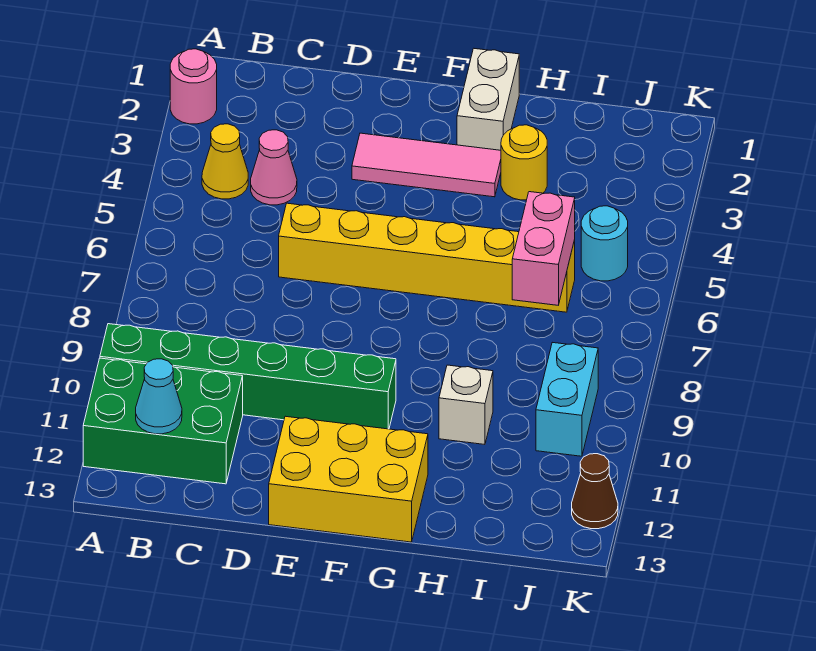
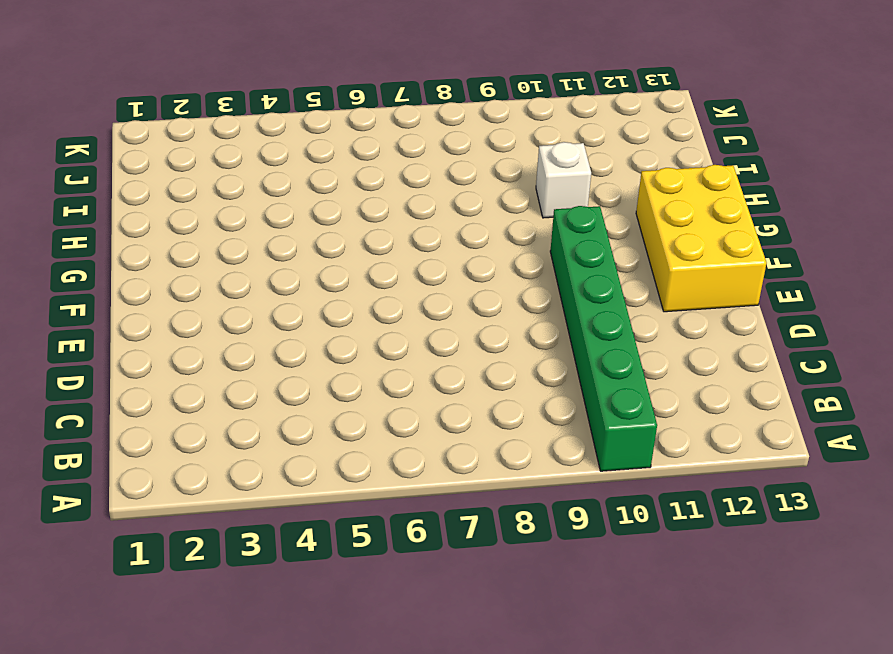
none -> pink 1x1 round brick [170,49,217,124]
none -> green 2x3 brick [83,358,243,484]
none -> yellow 1x1 cone [202,124,248,199]

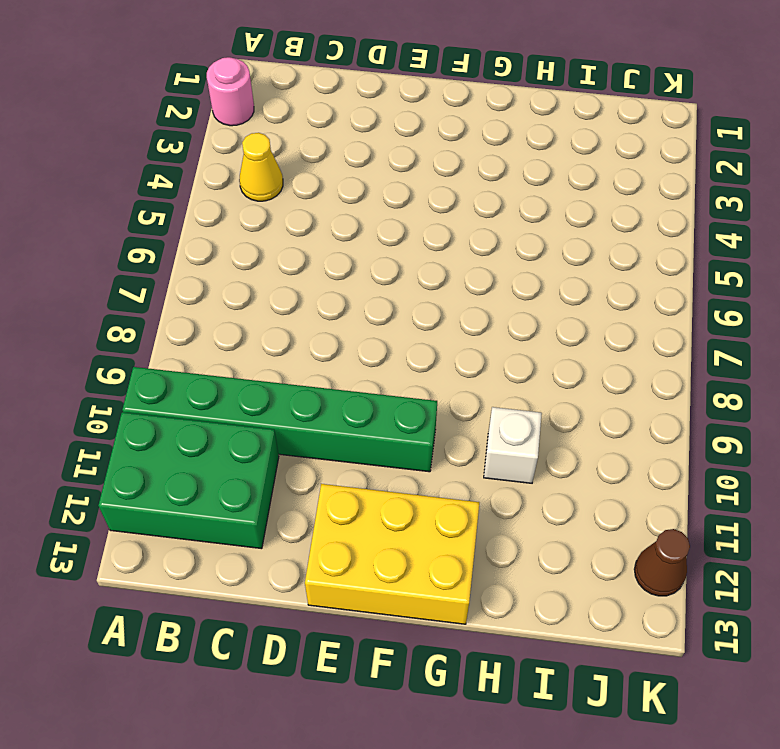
none -> pink 1x1 cone [251,130,297,205]
none -> yellow 1x6 brick [279,203,575,312]
none -> pink 1x3 tile [352,133,501,197]

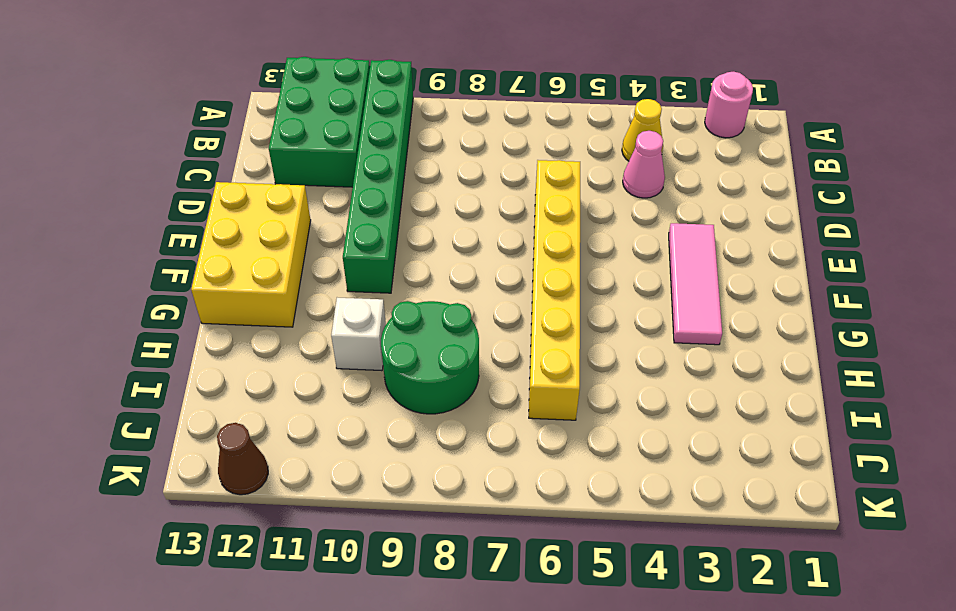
green 2x2 round brick [381,301,479,414] -> none
none -> white 1x2 brick [457,49,519,150]
none -> yellow 1x1 round brick [501,125,547,200]
none -> cyan 1x1 round brick [581,206,628,281]

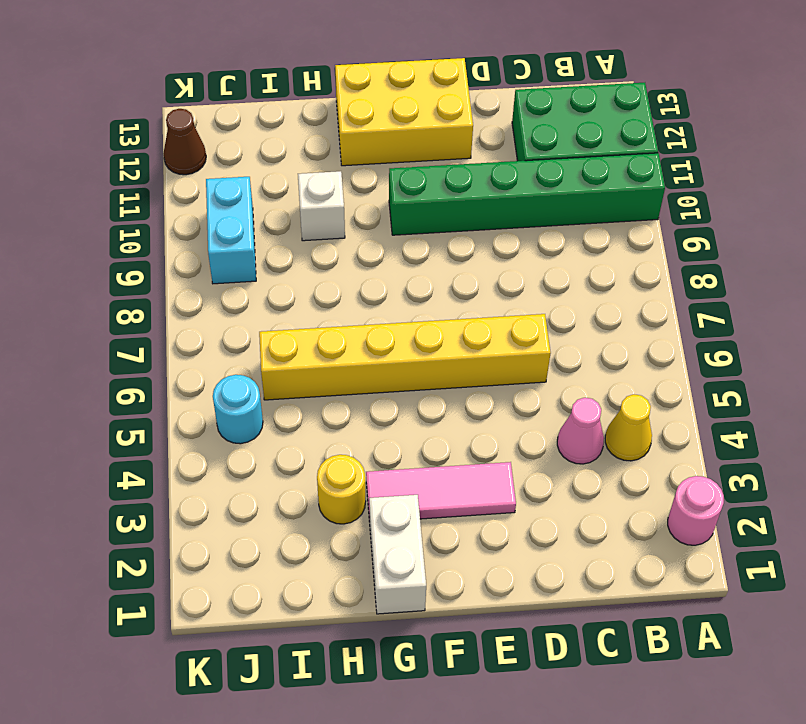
none -> cyan 1x1 cone [136,359,182,434]
none -> pink 1x2 brick [512,192,575,305]

